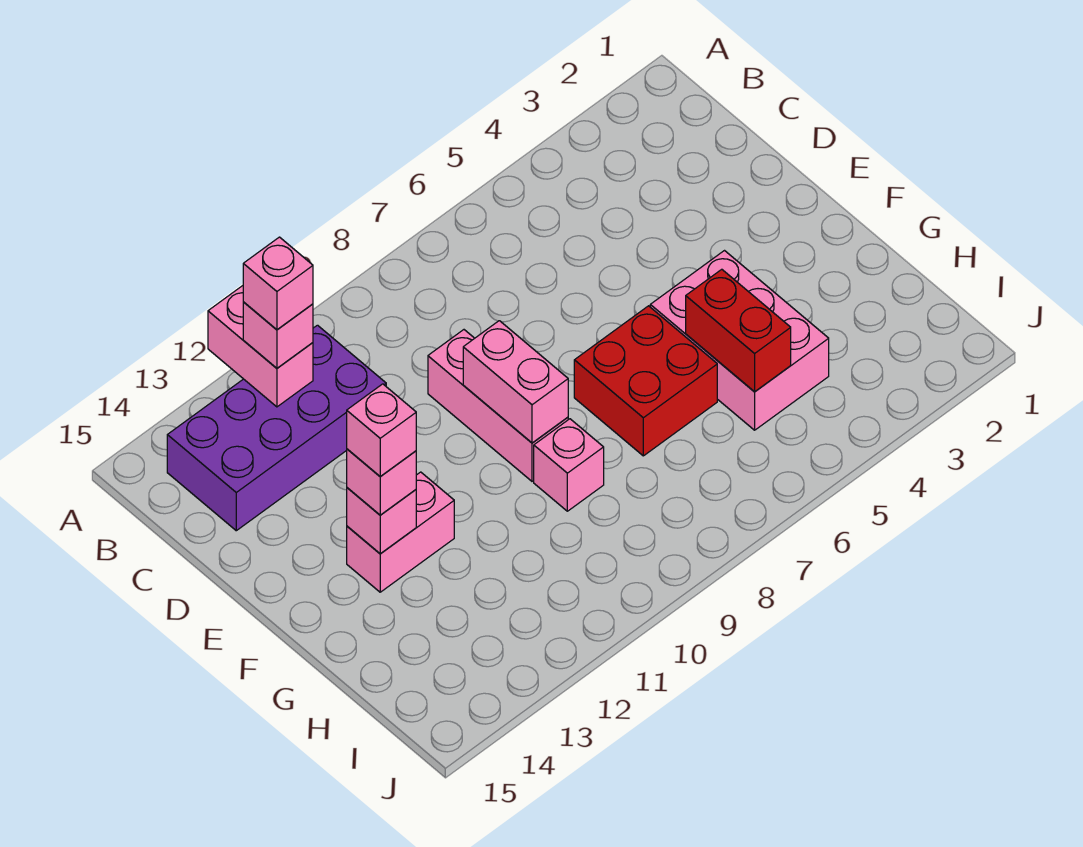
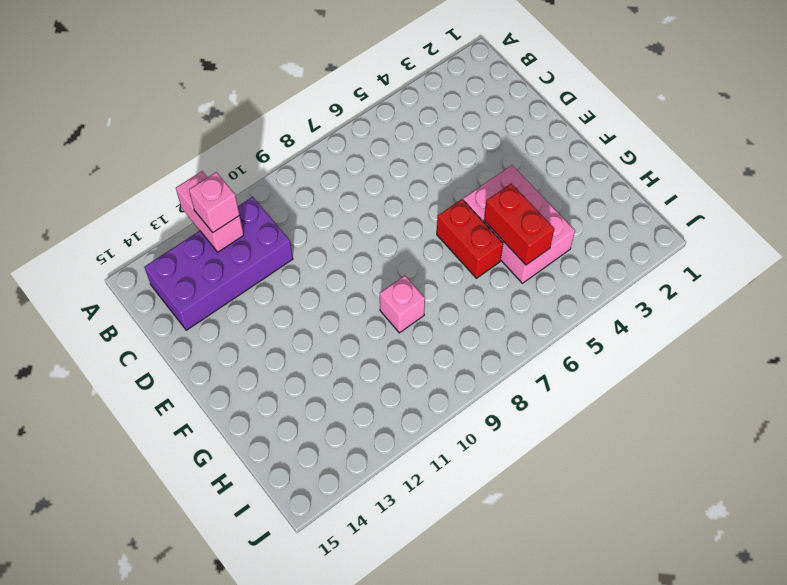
red 1x2 brick [437,199,503,278] -> red 2x2 brick [574,306,717,456]
none -> pink 1x3 brick [428,330,568,481]
none -> pink 1x2 brick [347,472,454,592]
none -> pink 1x2 brick [463,321,568,443]

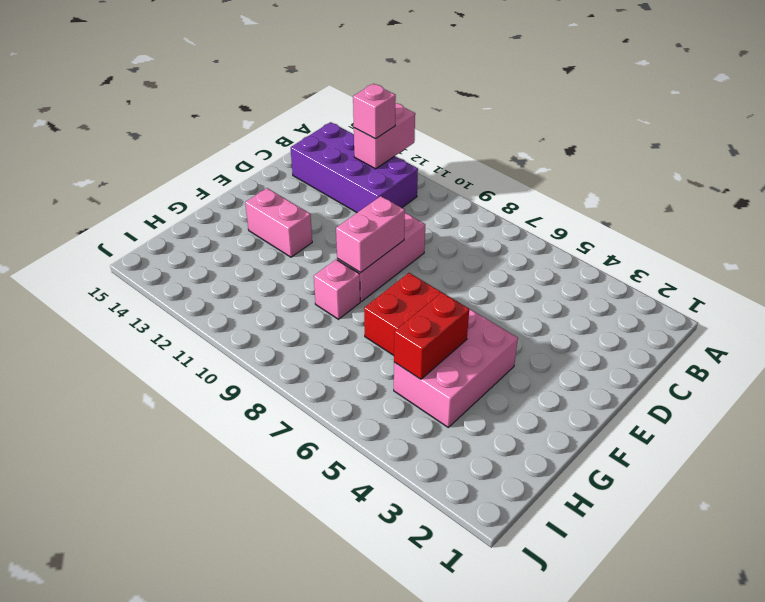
none -> pink 1x1 brick [347,488,416,554]
none -> pink 1x1 brick [347,449,416,515]
none -> pink 1x1 brick [243,237,313,330]

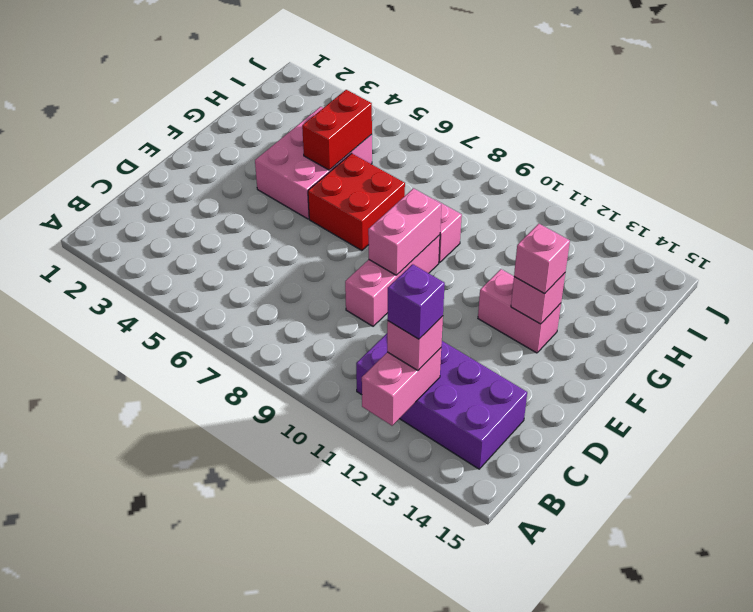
purple 1x1 brick [388,264,445,339] -> pink 1x1 brick [243,237,313,330]
none -> pink 1x1 brick [347,384,416,477]

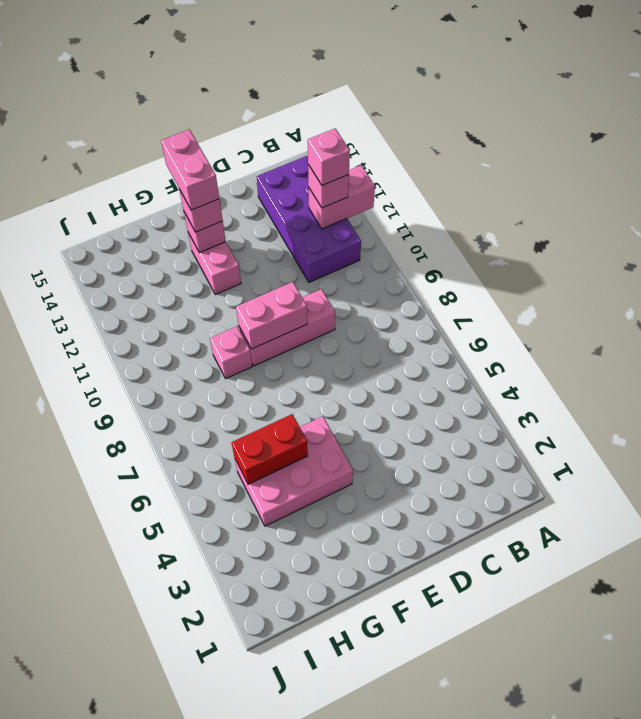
pink 1x2 brick [161,129,219,210] -> pink 1x1 brick [347,384,416,477]
none -> red 2x2 brick [574,306,717,456]

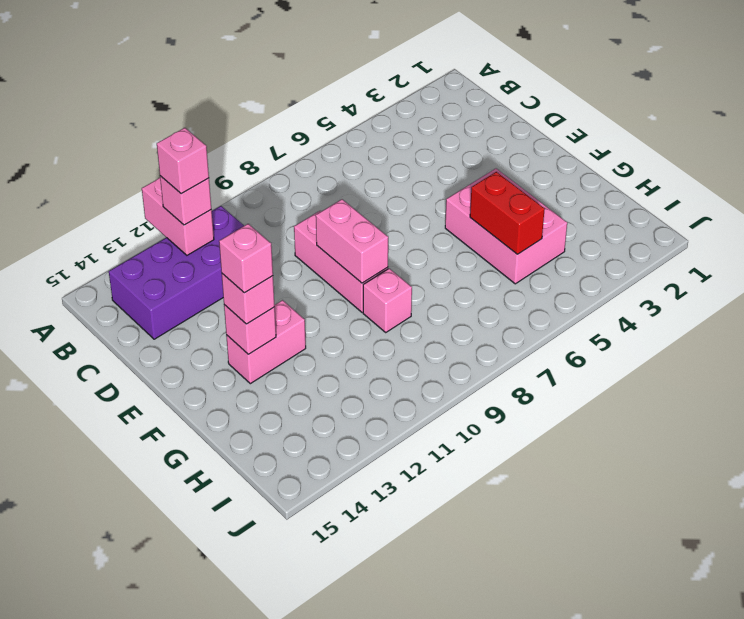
none -> red 2x2 brick [574,306,717,456]

